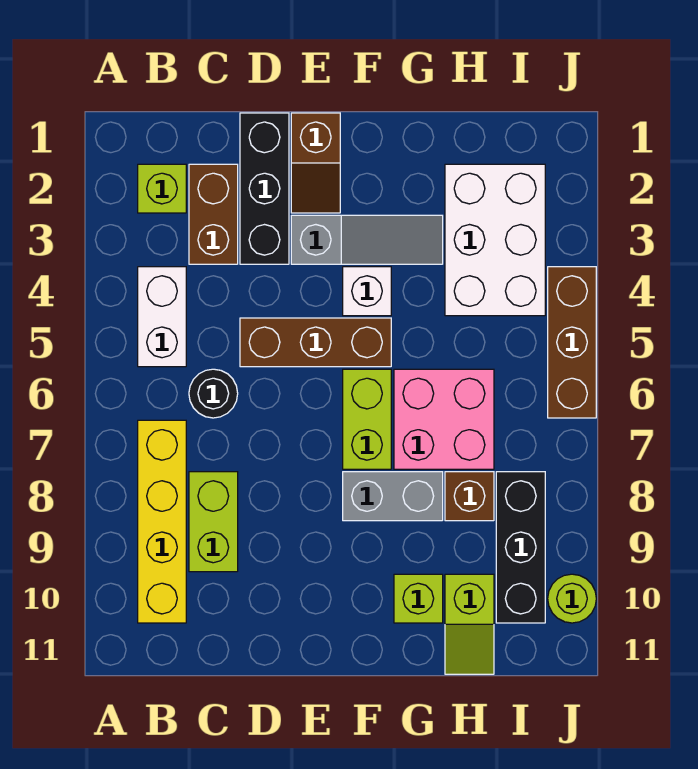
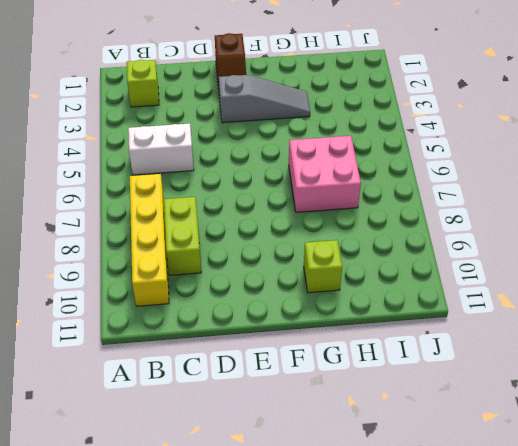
white 1x2 brick [128,123,194,175] -> white 1x2 brick turned to [138,267,186,367]
none -> brown 1x2 brick [189,164,238,264]
none -> black 1x1 round brick [189,369,238,418]
none -> black 1x3 brick [240,113,289,264]

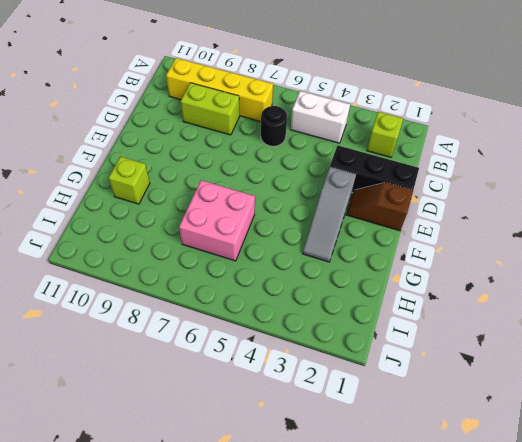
none -> brown 1x2 brick [189,164,238,264]
none -> brown 1x3 brick [240,318,391,367]
none -> white 1x1 brick [343,267,391,316]

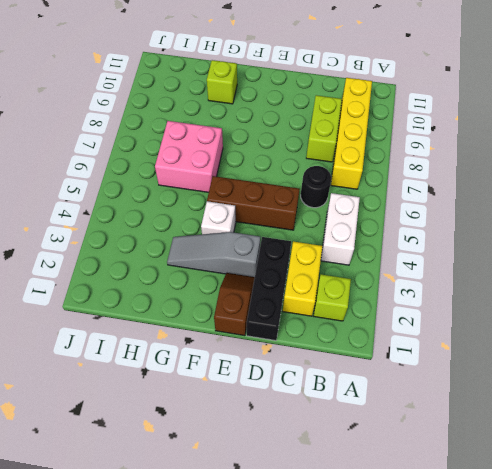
yellow 1x2 brick [283,241,323,316] -> brown 1x2 brick [189,164,238,264]
none -> lime 1x2 brick [343,369,391,469]
none -> grey 1x2 brick [343,472,443,521]
none -> white 2x3 brick [445,164,545,316]

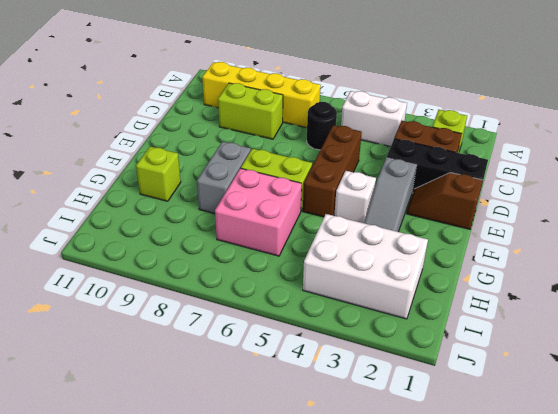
none -> brown 1x1 brick [445,472,494,521]
none -> lime 1x2 slope [445,574,494,674]
none -> black 1x3 brick [496,472,545,623]

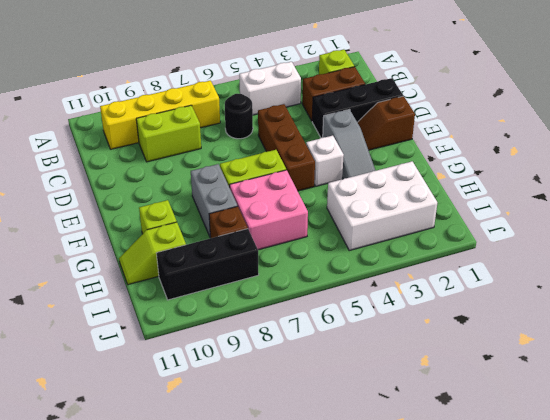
none -> brown 1x3 brick [548,267,596,418]
none -> lime 1x1 round brick [548,574,596,623]

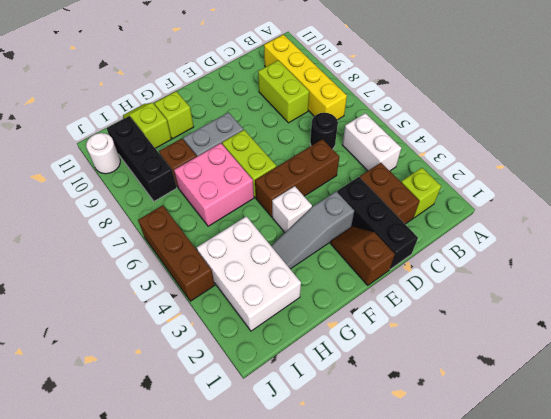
white 1x1 round brick [86,133,120,174] -> lime 1x1 round brick [548,574,596,623]

